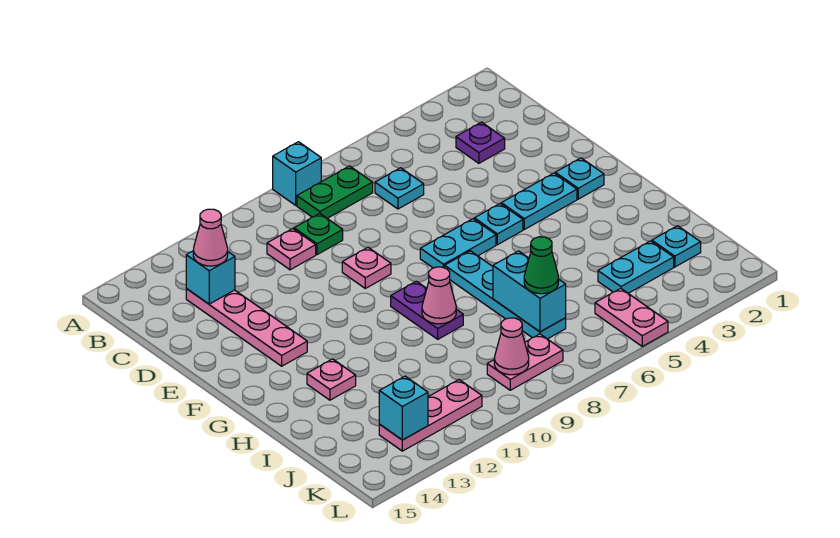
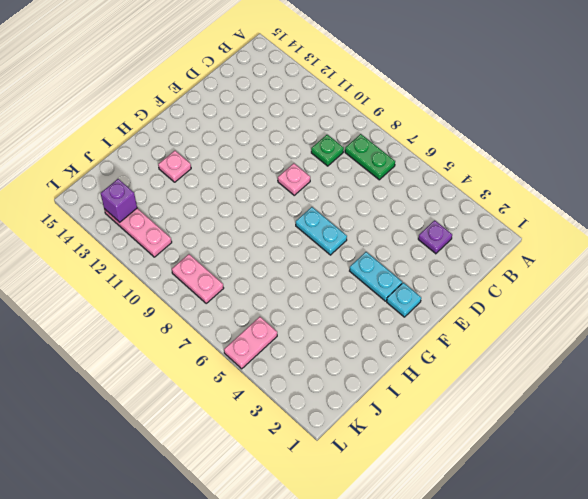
purple 1x1 brick [101,179,137,222] -> cyan 1x1 brick [379,376,428,440]
none -> cyan 1x1 brick [273,142,321,205]
none -> cyan 1x1 plate [375,168,424,209]
none -> pink 1x1 plate [267,229,316,270]

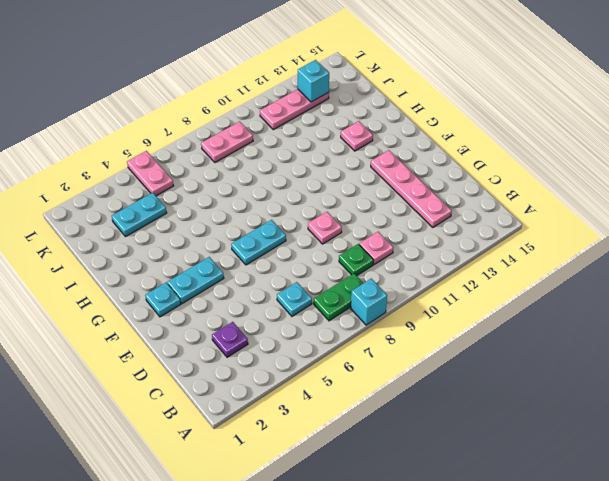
none -> cyan 1x1 plate [474,204,523,245]
none -> cyan 1x4 plate [445,251,566,339]
none -> purple 1x2 plate [391,281,463,339]

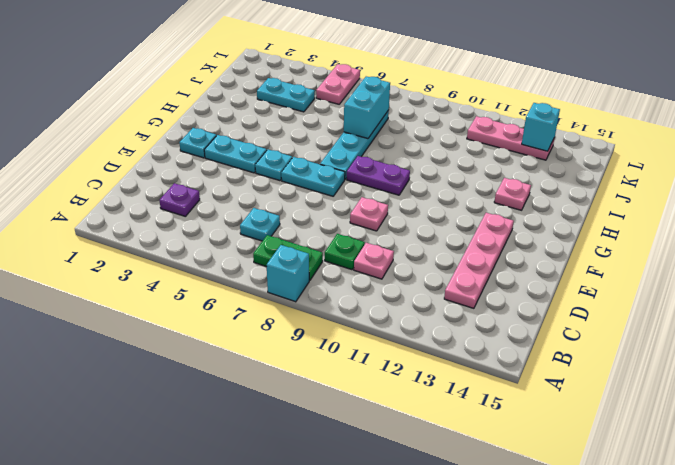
purple 1x2 plate [347,156,410,195] -> purple 1x2 plate turned to [391,281,463,339]
none -> cyan 1x1 plate [652,226,701,267]
none -> pink 1x2 plate [487,334,563,390]
none -> cyan 1x1 brick [186,251,235,304]

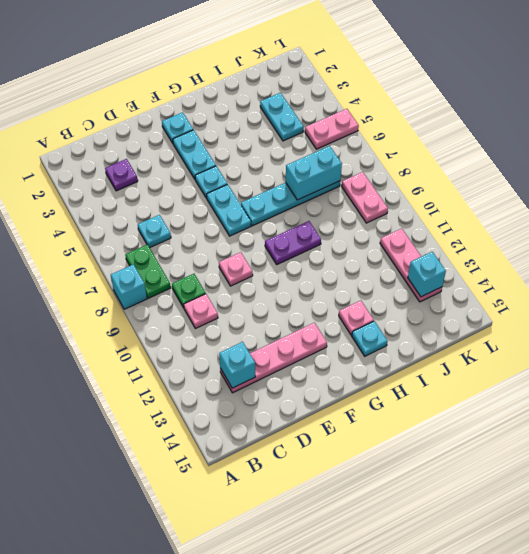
cyan 1x1 plate [352,321,388,356] -> cyan 1x1 plate moved to [652,226,701,267]
none -> pink 1x1 cone [422,267,456,324]
none -> pink 1x1 cone [494,318,529,375]
none -> pink 1x1 cone [193,209,228,266]

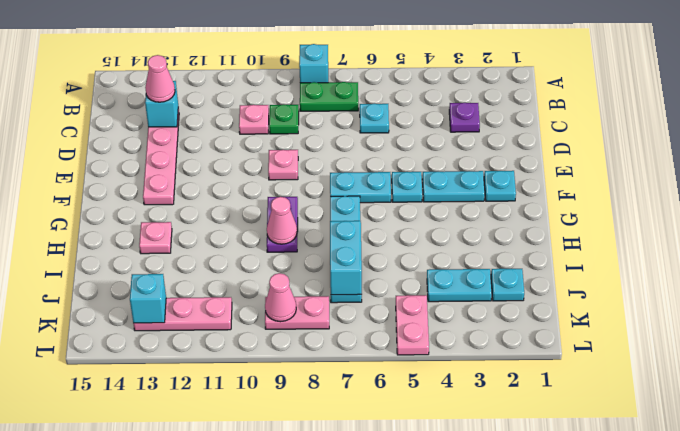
none -> green 1x1 cone [524,237,559,294]

